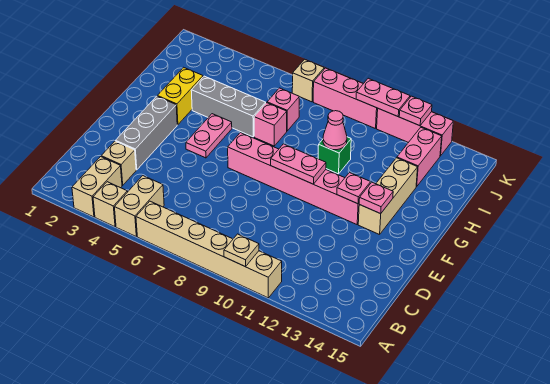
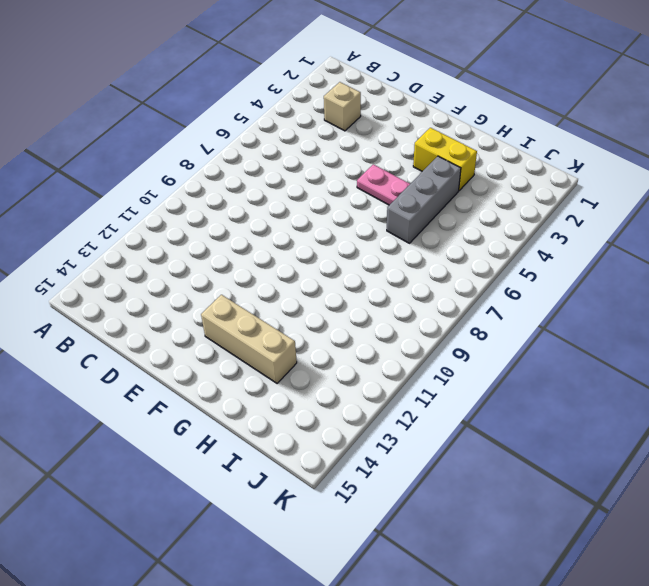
none -> tan 1x2 brick [72,157,122,217]
none -> tan 1x1 brick [93,182,127,227]
none -> tan 1x2 brick [115,176,164,236]

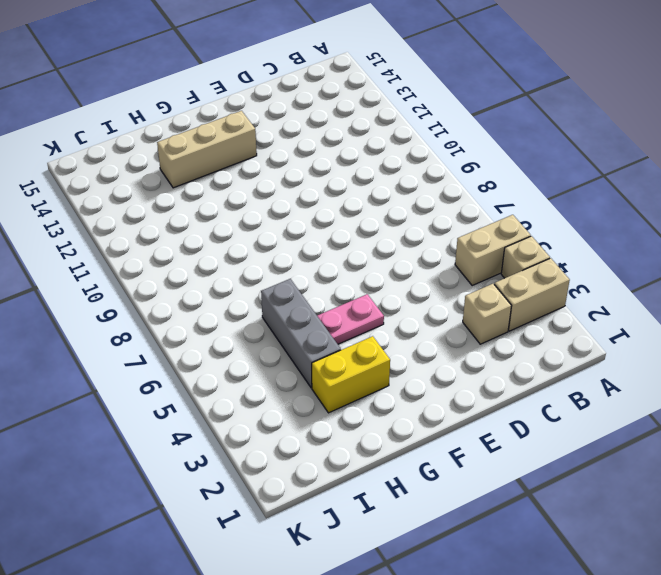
none -> tan 1x6 brick [136,201,282,298]
none -> grey 1x3 brick [116,96,177,170]
none -> pink 1x6 brick [228,133,359,224]

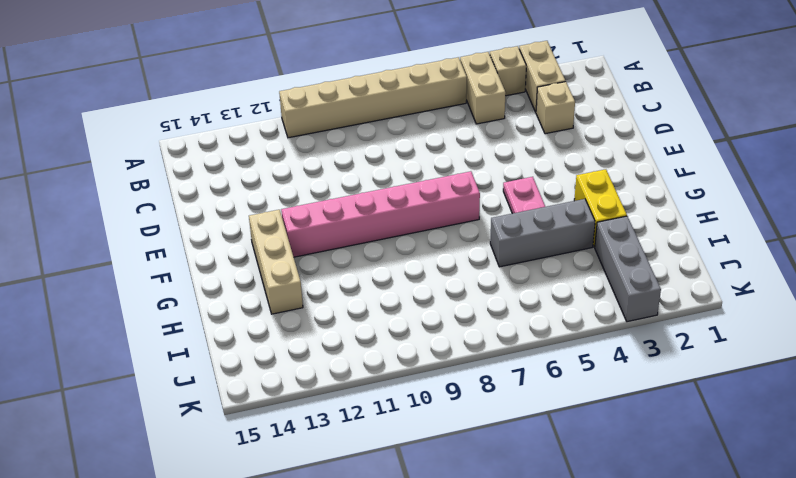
grey 1x3 brick [595,216,661,322] -> grey 1x3 brick moved to [116,96,177,170]
none -> pink 1x1 brick [254,103,287,146]
none -> green 1x1 brick [318,137,351,174]
none -> pink 1x1 brick [267,88,299,131]

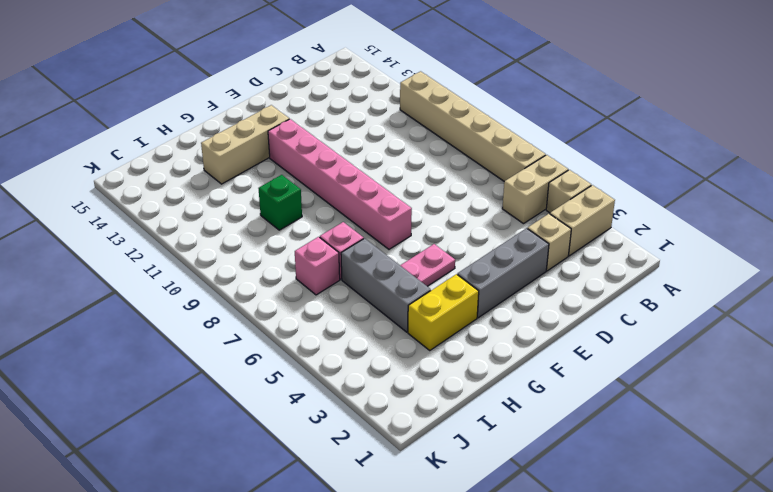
none -> pink 1x2 brick [397,128,442,186]
none -> tan 1x1 brick [292,59,324,102]
none -> pink 1x3 brick [313,68,378,129]

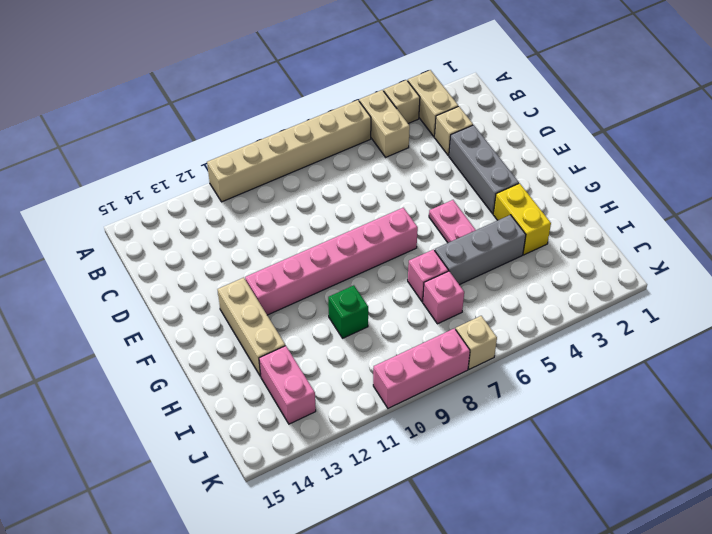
none -> pink 1x3 brick [377,109,453,156]
none -> tan 1x1 plate [224,234,259,267]
none -> pink 1x2 plate [271,144,326,184]

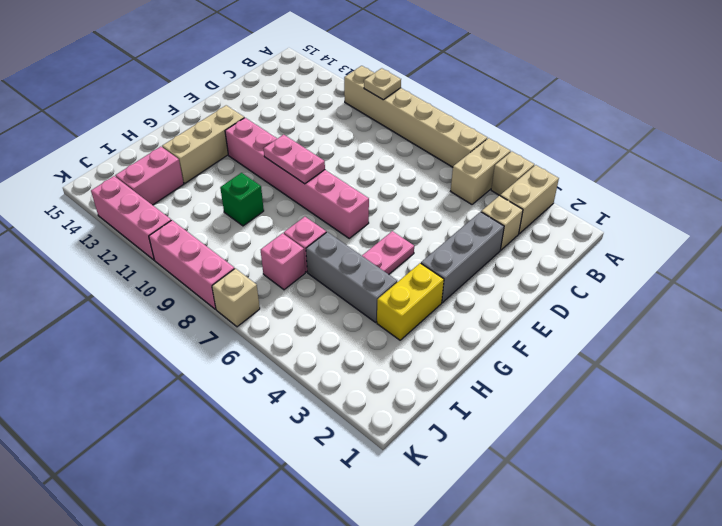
none -> pink 1x1 plate [337,173,371,204]
none -> pink 1x1 plate [359,182,393,214]
none -> pink 1x1 cone [323,111,347,150]

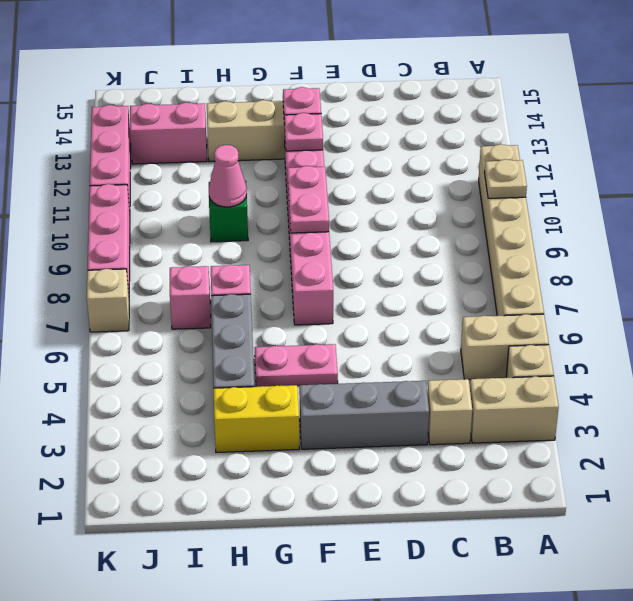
none -> pink 1x2 plate [356,78,410,116]
none -> pink 1x1 plate [399,96,432,126]

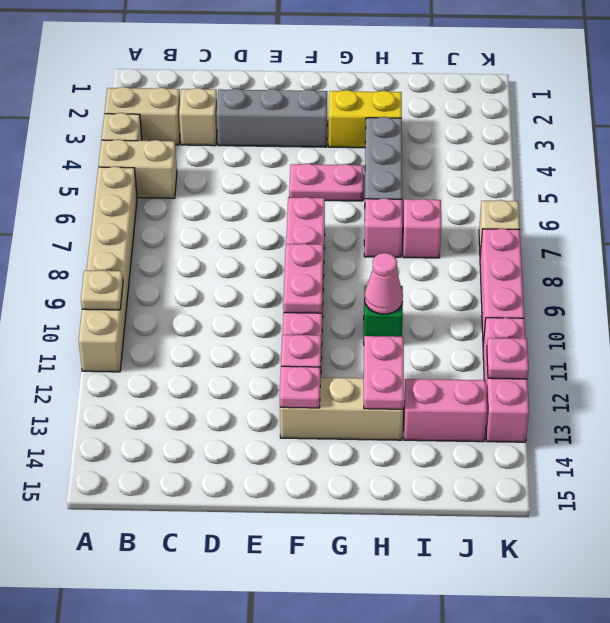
pink 1x2 plate [364,336,404,409] -> pink 1x2 plate moved to [356,78,410,116]

